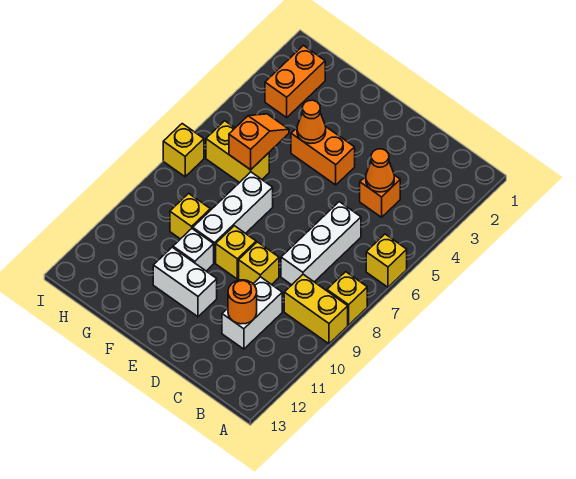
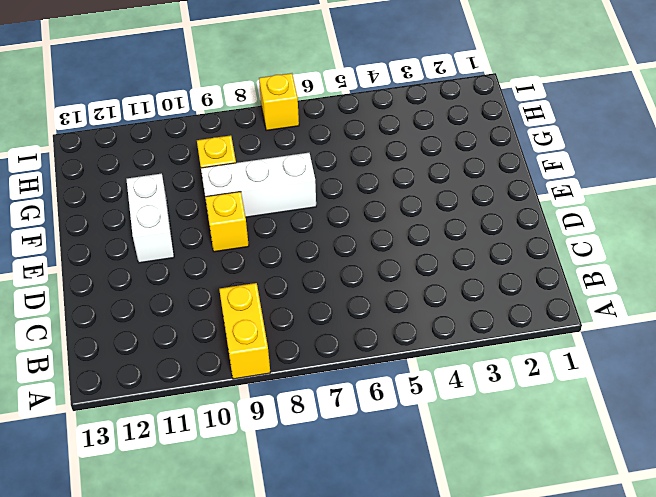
none -> yellow 1x1 brick [366,234,407,287]
none -> yellow 1x1 brick [327,272,367,325]
none -> orange 1x1 brick [360,175,400,217]

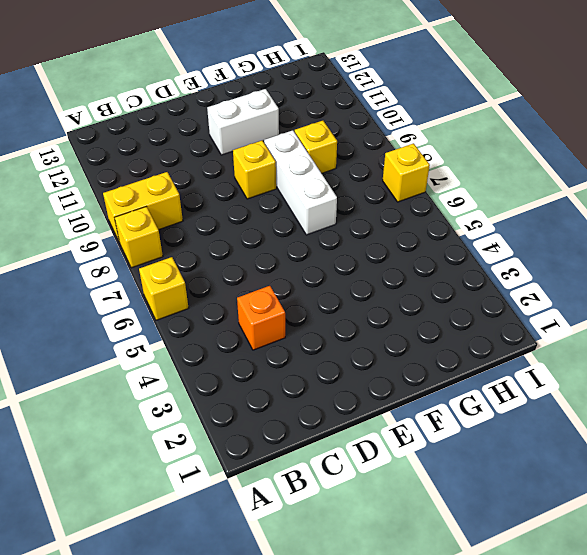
none -> white 1x3 brick [281,202,361,285]
none -> white 1x2 brick [222,277,282,349]
none -> yellow 1x1 brick [239,242,279,285]

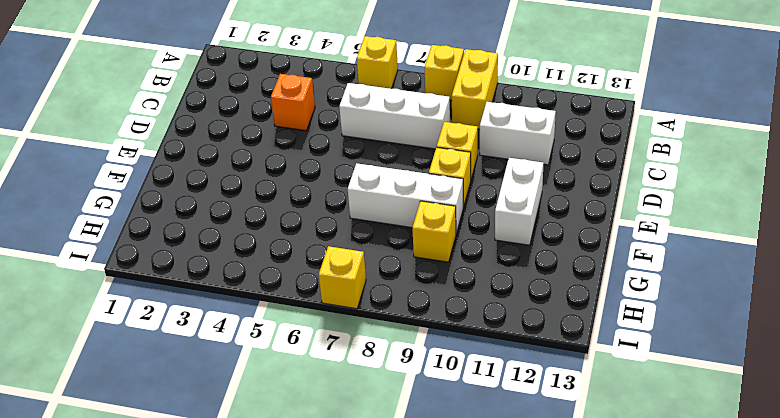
none -> orange 1x2 brick [291,126,355,185]
none -> white 1x1 brick [173,229,214,271]
none -> yellow 1x2 brick [206,121,269,183]

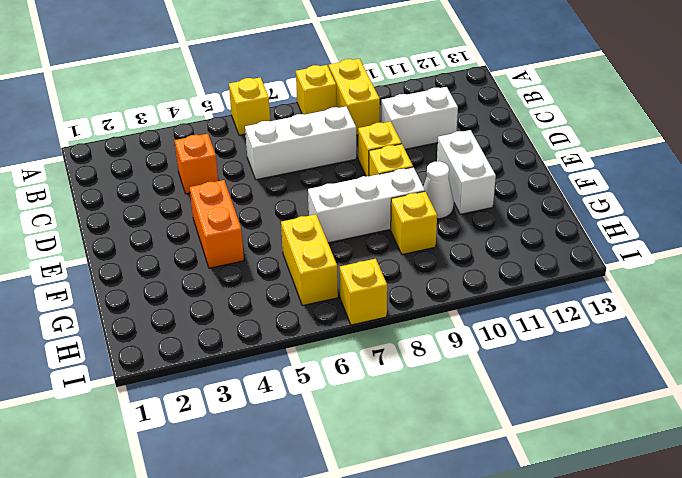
white 1x1 cone [423,161,454,219] -> white 1x1 brick [173,229,214,271]
none -> orange 1x2 brick [265,46,325,118]
none -> orange 1x1 cone [366,149,394,192]
none -> orange 1x1 round brick [228,280,257,324]

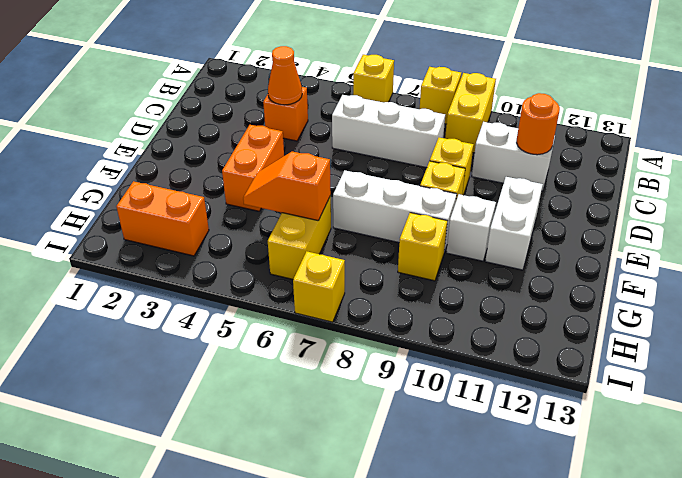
none -> orange 1x1 cone [297,100,326,144]

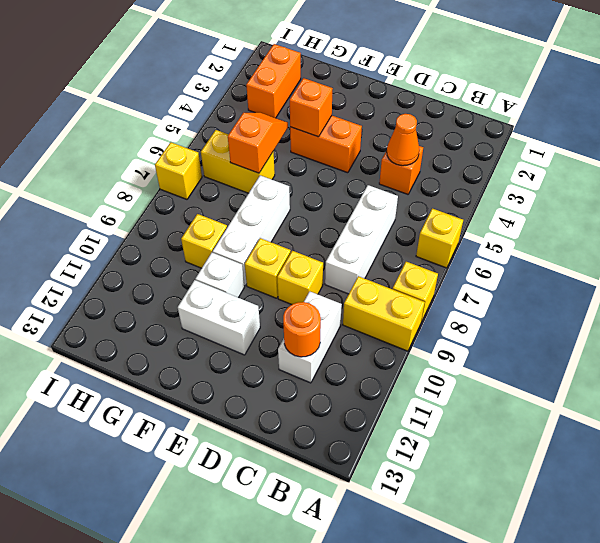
orange 1x1 brick [290,78,333,137] -> orange 1x1 cone [297,100,326,144]

